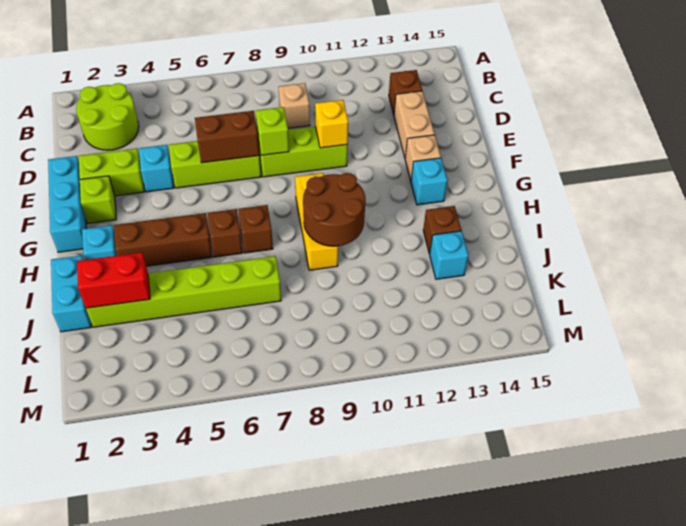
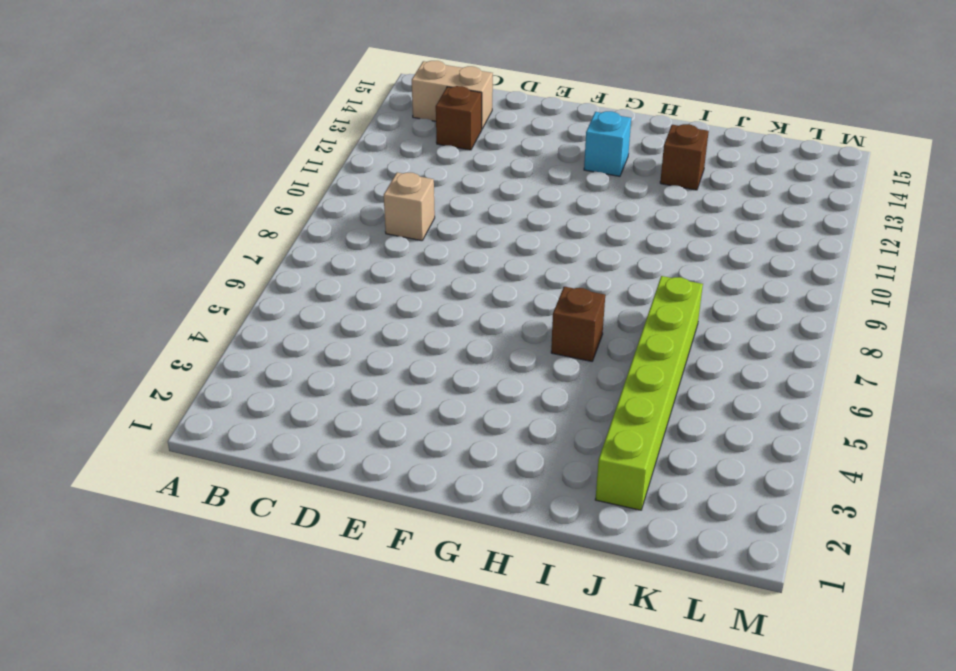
tan 1x2 brick [412,61,493,129] -> tan 1x2 brick moved to [394,91,434,157]
none -> lime 2x2 round brick [76,83,139,150]
none -> cyan 1x3 brick [48,156,87,252]
none -> lime 1x2 brick [79,149,144,196]

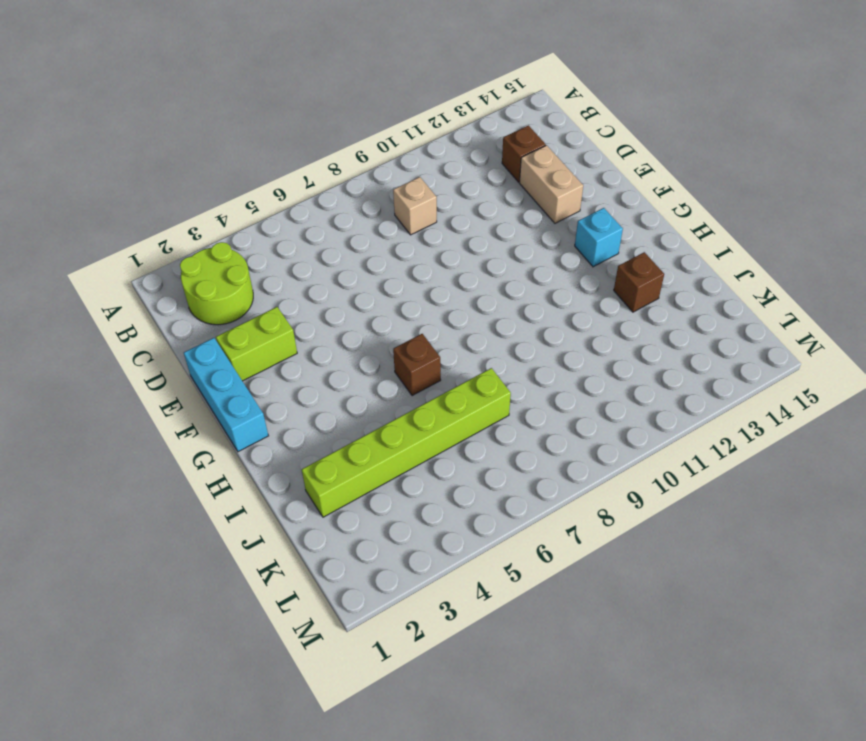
none -> cyan 1x1 brick [139,145,174,192]
none -> lime 1x3 brick [169,141,261,188]
none -> lime 1x3 brick [258,127,348,177]

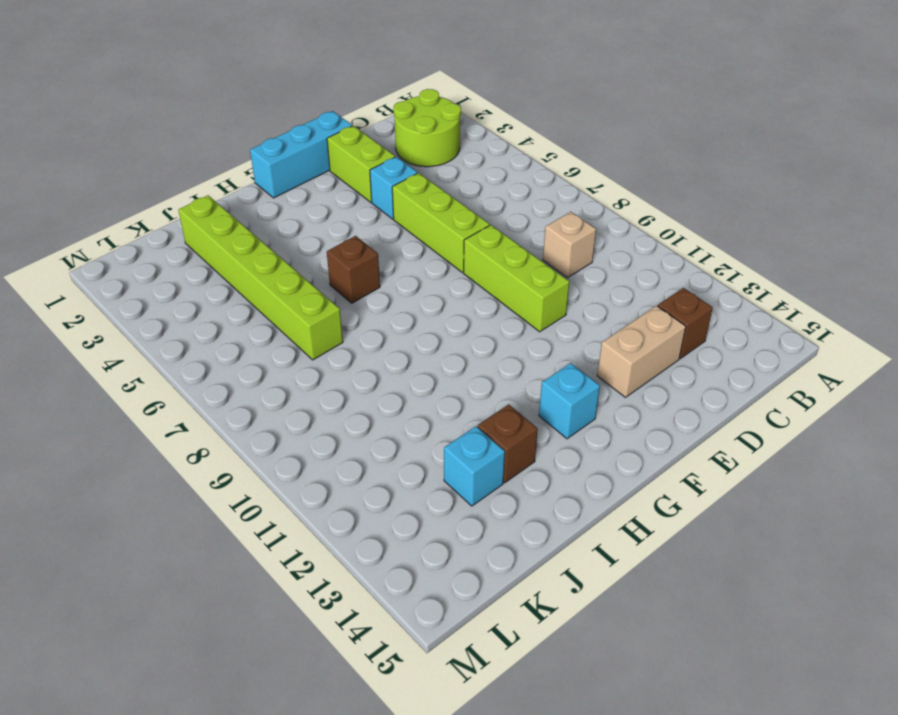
none -> lime 1x1 brick [80,176,116,223]
none -> tan 1x1 brick [405,135,441,181]
none -> yellow 1x3 brick [295,173,338,270]

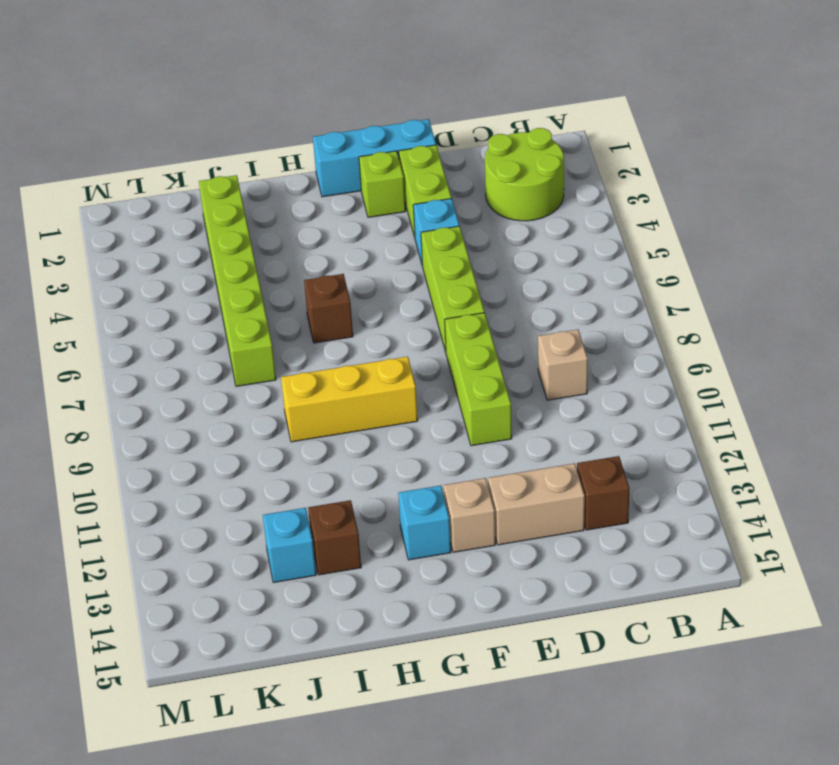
none -> cyan 1x1 brick [82,225,117,260]
none -> brown 1x3 brick [114,213,212,266]
none -> brown 1x1 brick [238,205,273,253]

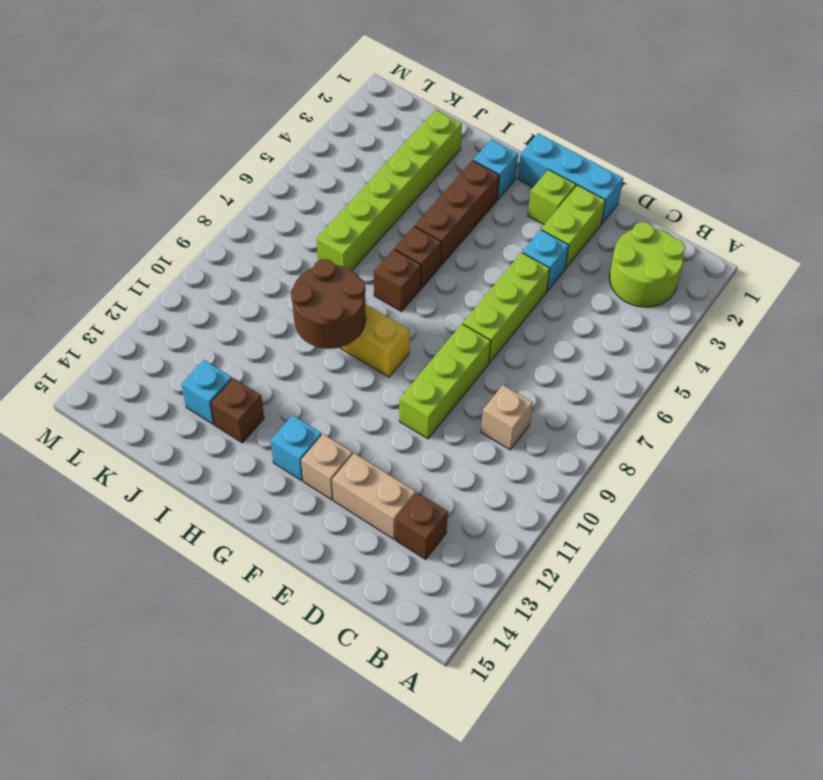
none -> cyan 1x2 brick [51,255,91,332]
none -> brown 1x2 brick [195,111,259,163]
none -> lime 1x1 brick [255,107,289,155]

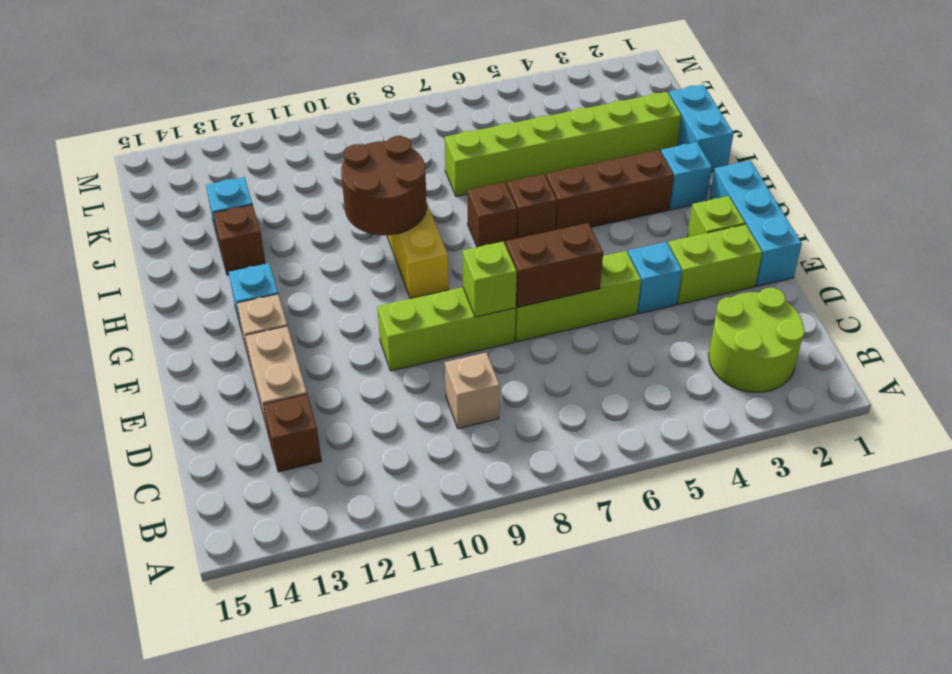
none -> yellow 1x1 brick [315,100,348,148]
none -> red 1x2 brick [77,253,150,308]

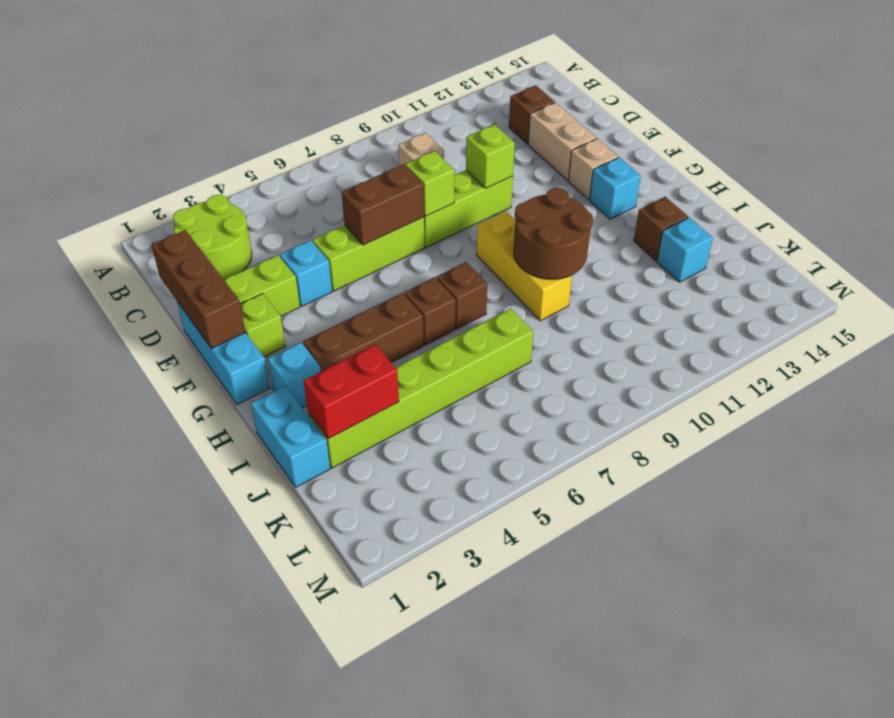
brown 1x3 brick [151,230,246,349] -> none
lime 1x1 brick [466,124,515,188] -> yellow 1x1 brick [315,100,348,148]

